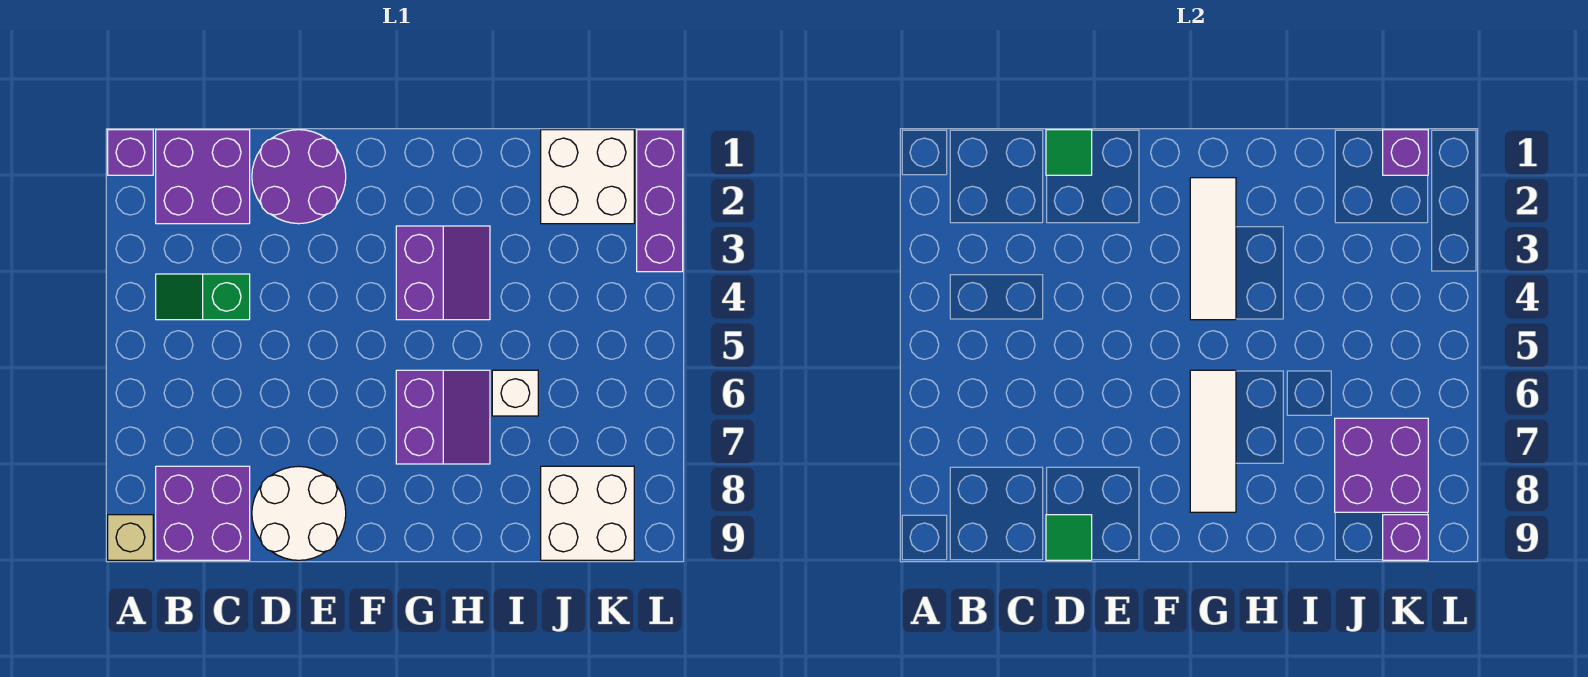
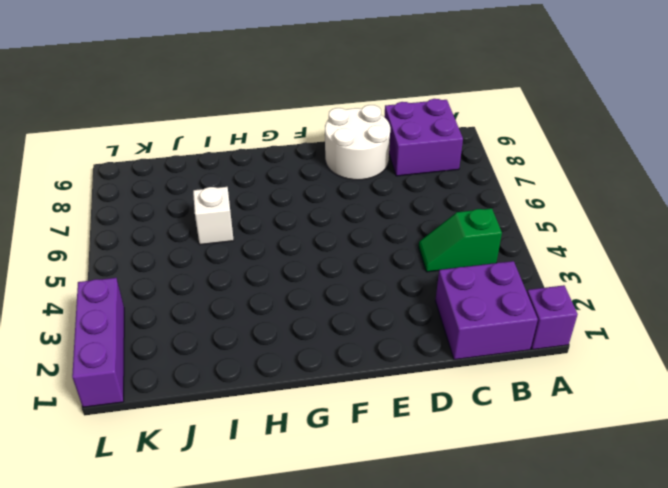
green 1x2 slope [419,208,502,272] -> green 1x2 slope turned to [156,274,250,320]
none -> tan 1x1 brick [108,515,153,560]
none -> purple 2x2 round brick [252,130,346,224]
none -> purple 2x2 slope [396,226,490,320]

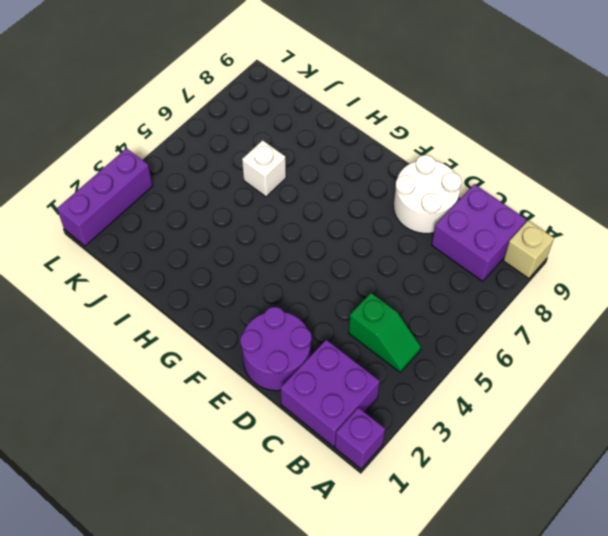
none -> purple 2x2 slope [396,226,490,320]
none -> purple 2x2 slope [396,370,490,464]
none -> white 2x2 brick [541,130,634,224]

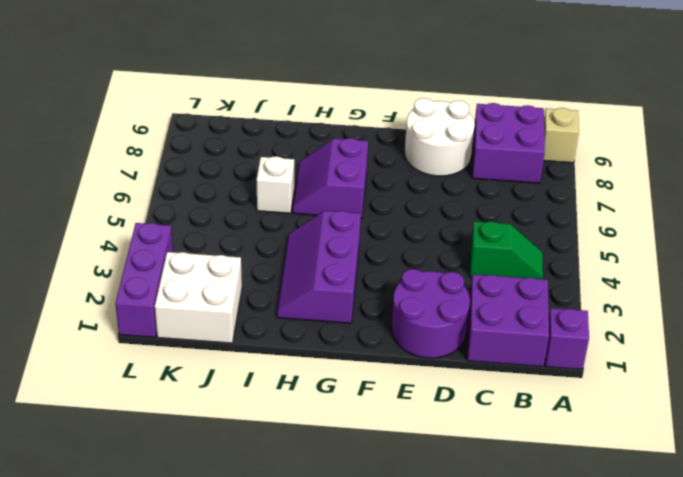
purple 2x3 slope [277,211,361,323] -> purple 2x2 slope [396,226,490,320]
none -> white 2x2 brick [541,466,634,560]
none -> green 1x1 tile [1046,130,1092,175]
none -> green 1x1 tile [1046,515,1092,560]

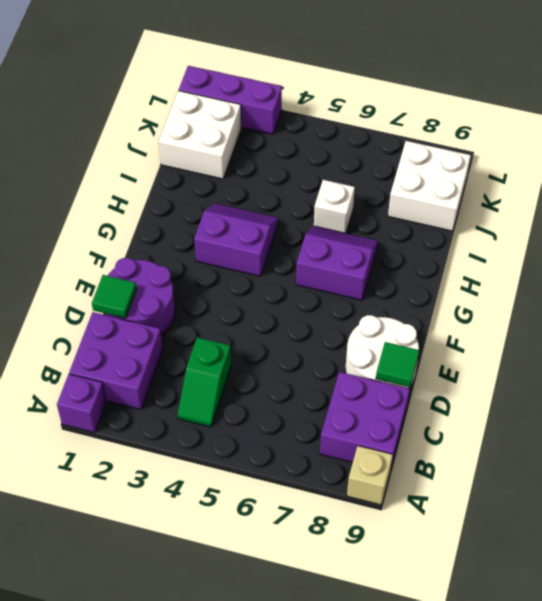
none -> white 1x3 tile [1190,178,1236,320]
none -> white 1x3 tile [1190,370,1236,512]
none -> purple 2x2 brick [1335,418,1428,512]

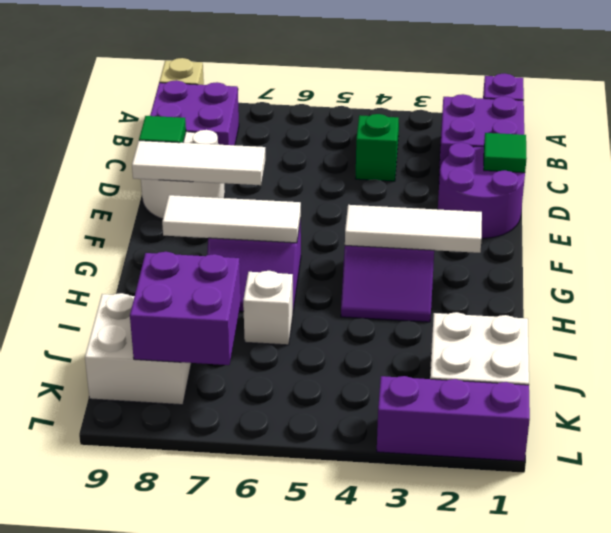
white 1x3 tile [132,141,265,185] -> none
none -> purple 1x1 brick [1383,130,1428,175]
none -> purple 1x1 brick [1383,515,1428,560]

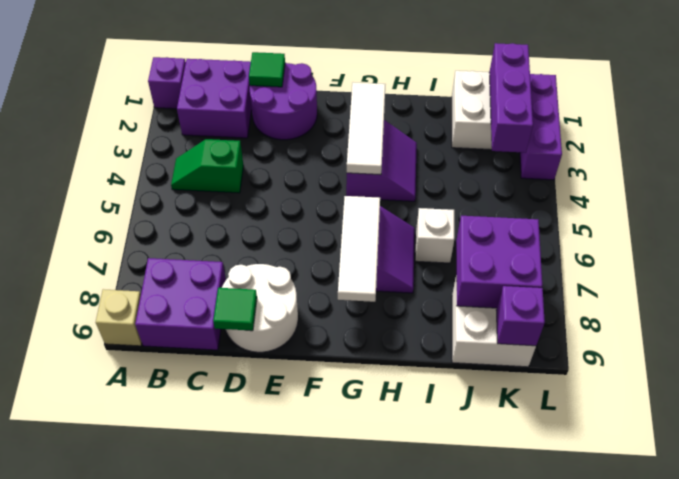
purple 1x3 brick [489,43,533,153] -> purple 1x1 brick [1383,130,1428,175]

